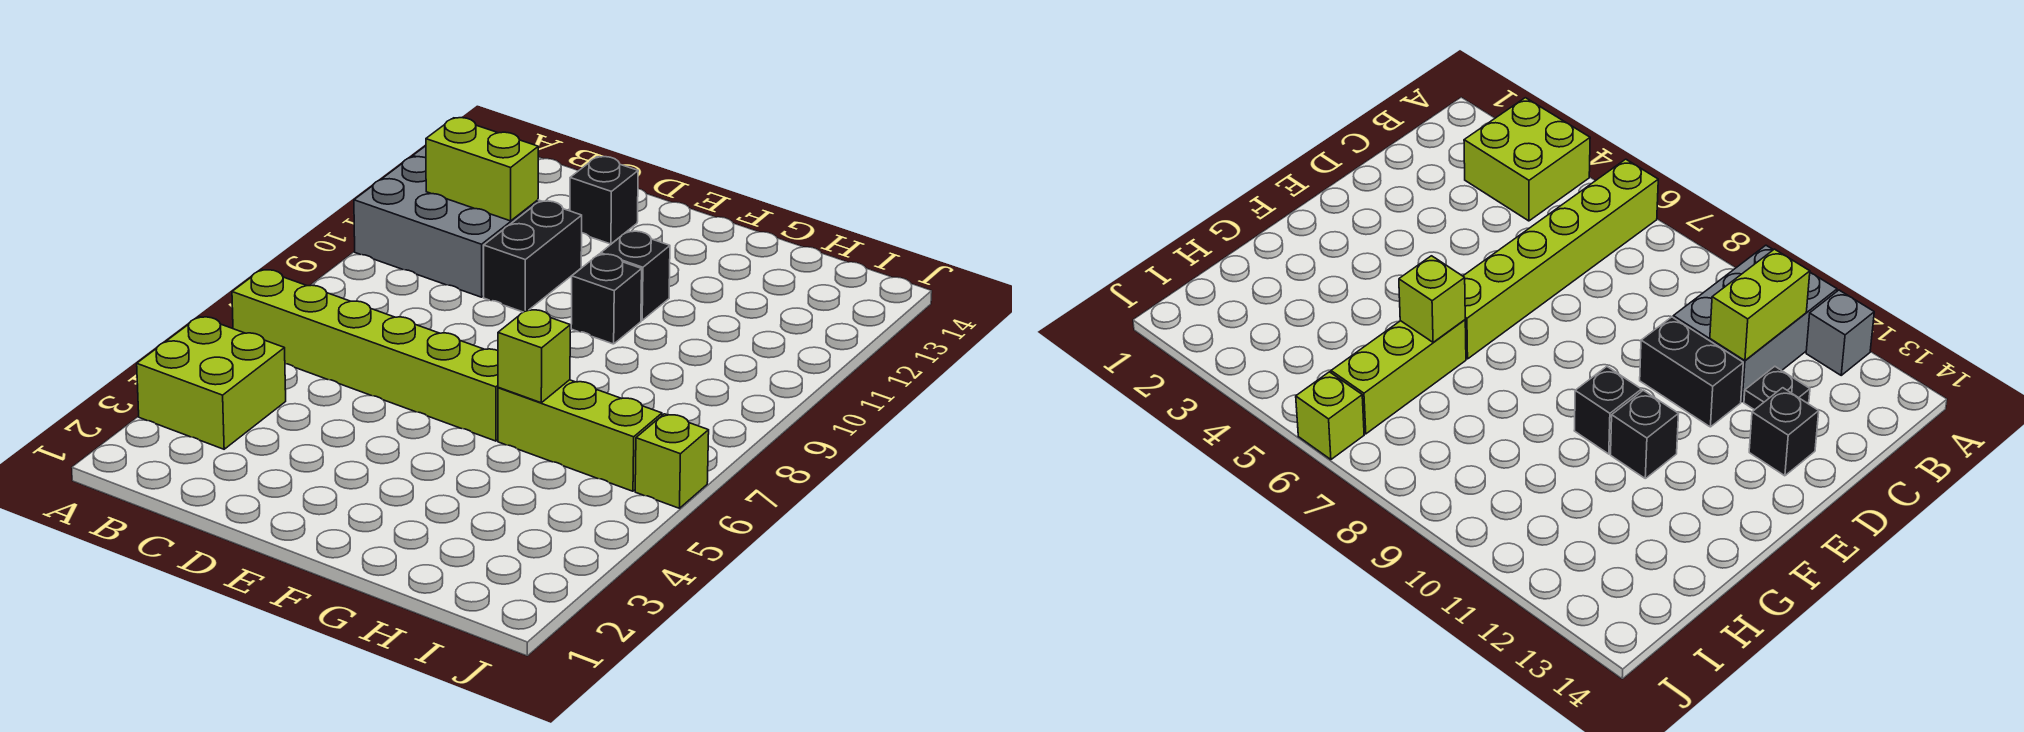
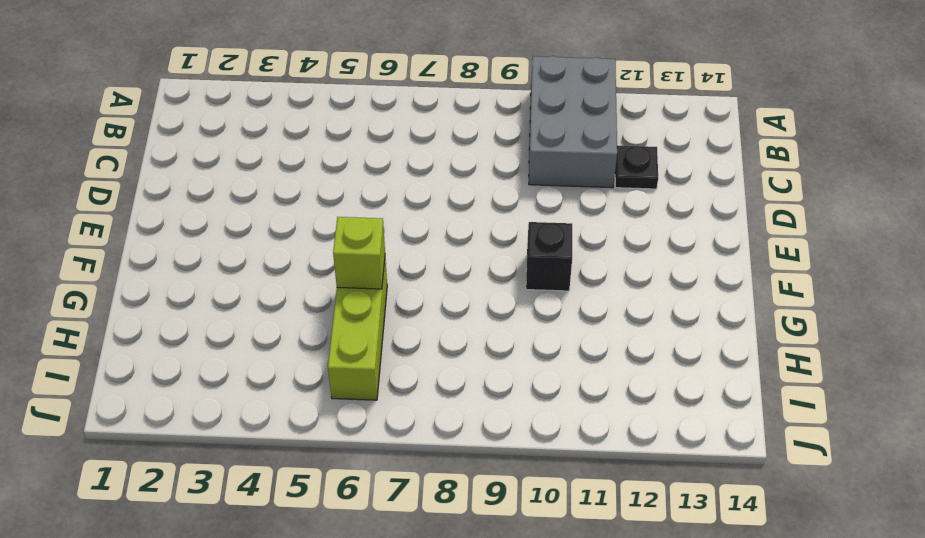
none -> lime 2x2 brick [137,316,286,449]
none -> lime 1x6 brick [232,269,498,441]
none -> grey 1x1 brick [1806,290,1874,375]

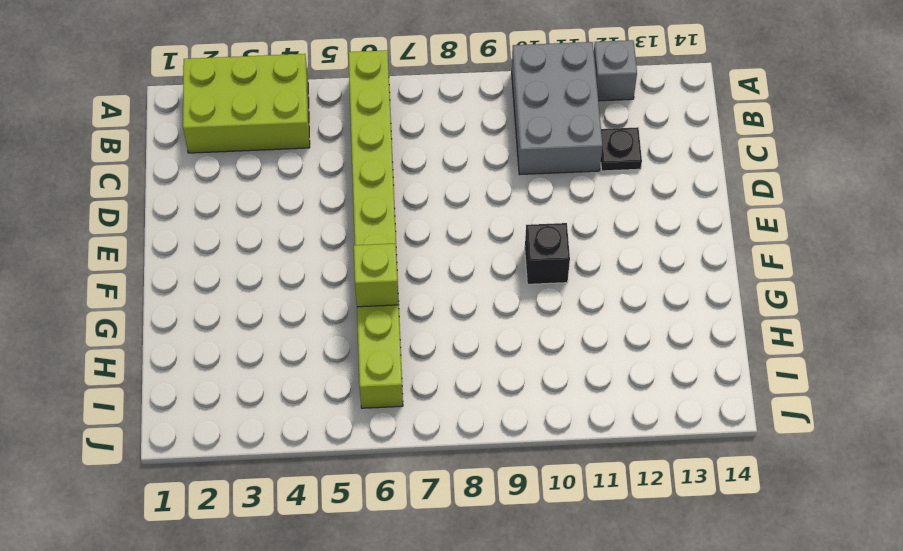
lime 2x3 brick [183,54,310,153] -> lime 2x2 brick [137,316,286,449]
none -> black 1x2 brick [484,201,582,312]
none -> black 1x1 brick [570,157,638,244]
none -> black 1x1 brick [601,231,670,320]

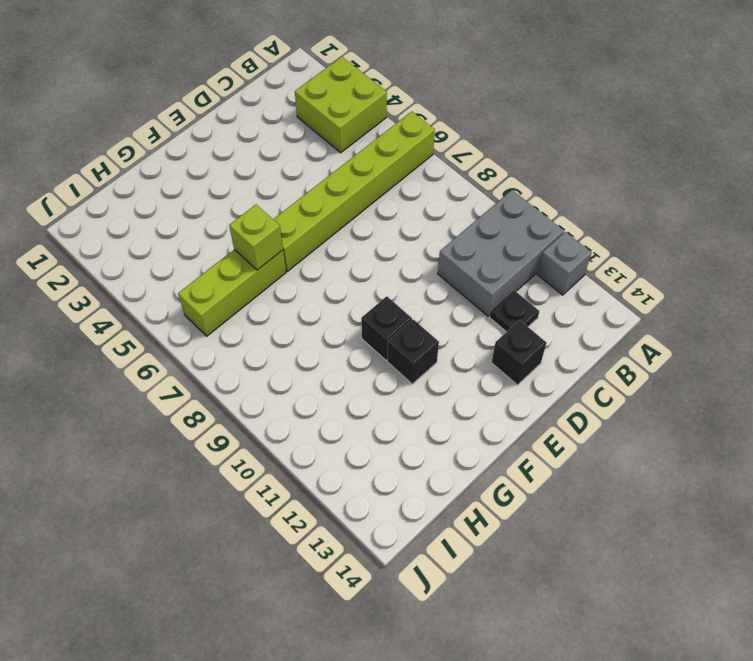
none -> black 1x2 brick [484,201,582,312]
none -> lime 1x1 brick [635,414,709,508]
none -> lime 1x2 brick [426,118,538,221]

